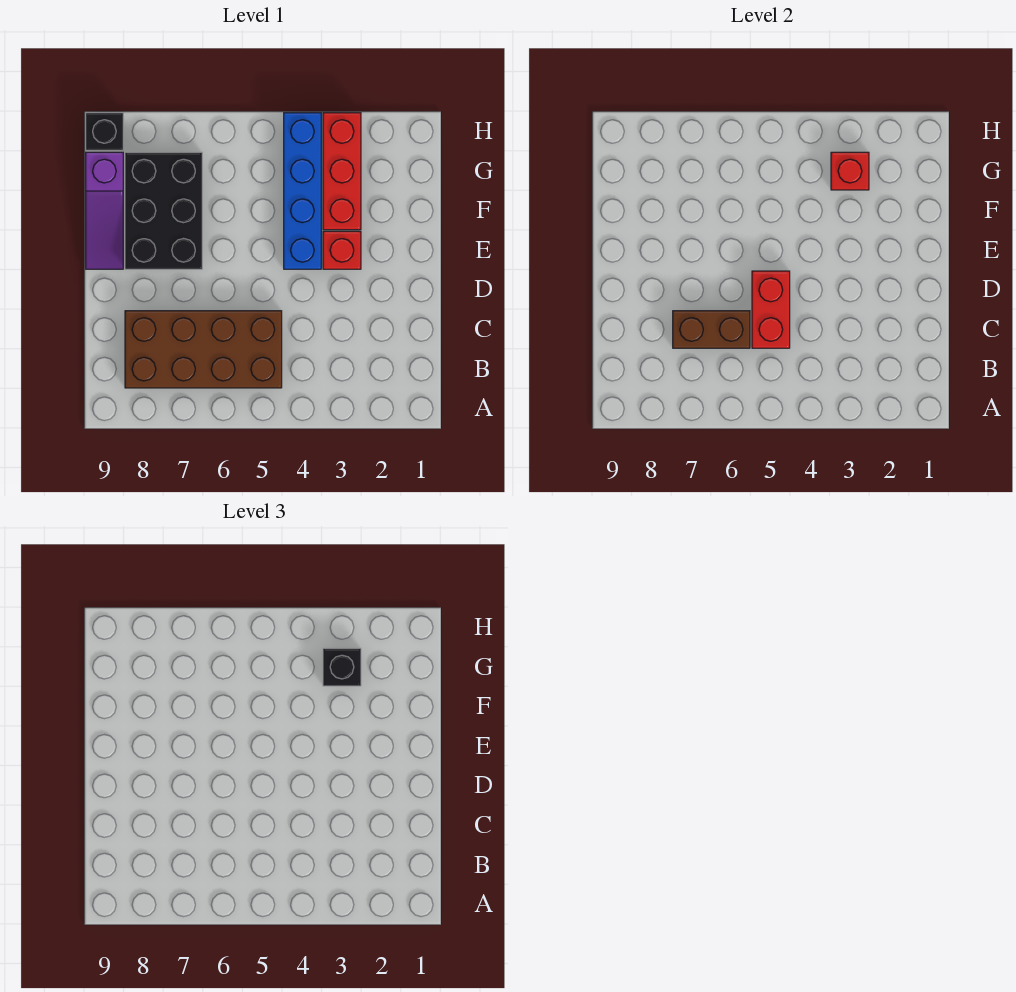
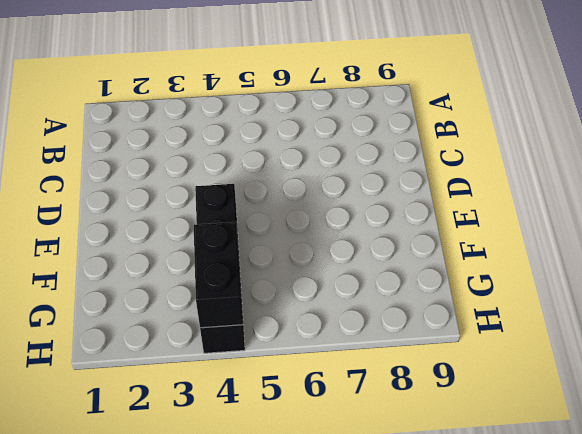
black 1x4 brick [195,184,245,353] -> blue 1x4 brick [284,113,321,269]
black 1x2 brick [194,222,243,328] -> none
none -> brown 2x4 brick [125,311,282,388]
none -> red 1x1 brick [323,231,361,269]

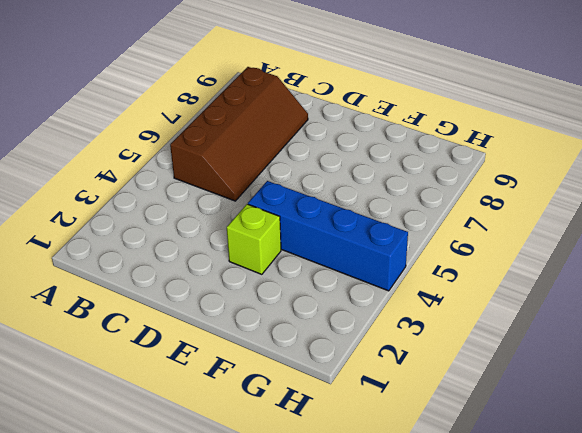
brown 2x4 slope [170,67,308,201] -> brown 2x4 brick [125,311,282,388]
lime 1x1 brick [227,204,281,274] -> red 1x1 brick [323,231,361,269]
none -> black 2x3 brick [125,152,202,269]
none -> purple 1x3 slope [86,152,123,269]

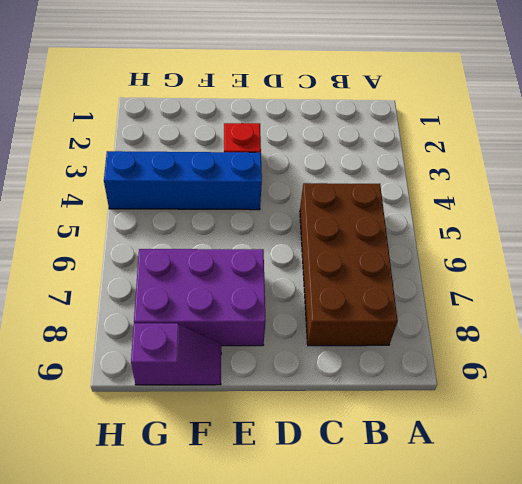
purple 2x3 brick [134,249,265,346] -> black 2x3 brick [125,152,202,269]
purple 1x2 slope [131,323,221,385] -> purple 1x3 slope [86,152,123,269]
none -> red 1x3 brick [323,113,361,230]
none -> black 1x1 brick [86,113,123,150]

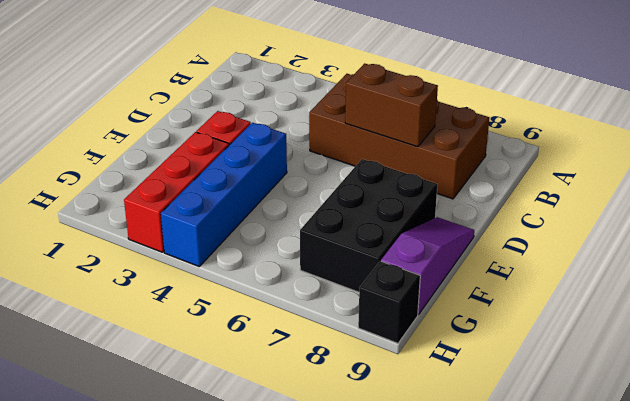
none -> red 1x2 brick [752,271,790,348]
none -> red 1x1 brick [831,152,869,190]

